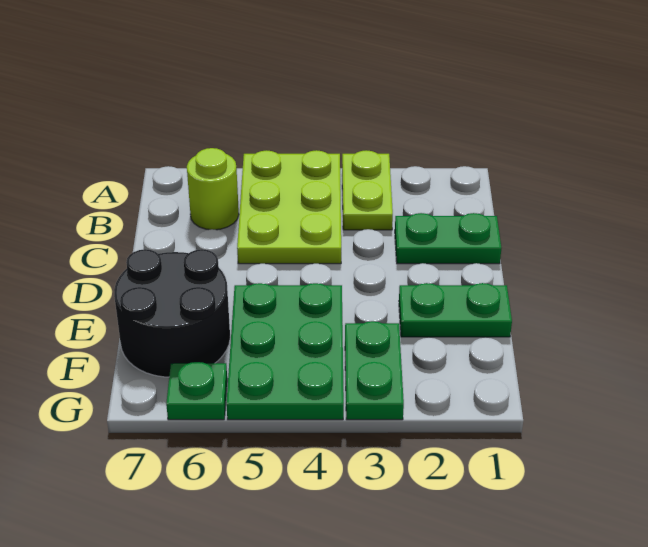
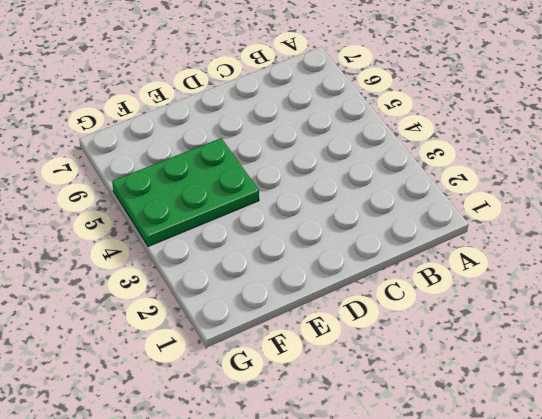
none -> lime 1x2 plate [342,150,393,230]
none -> lime 2x3 plate [237,150,341,264]

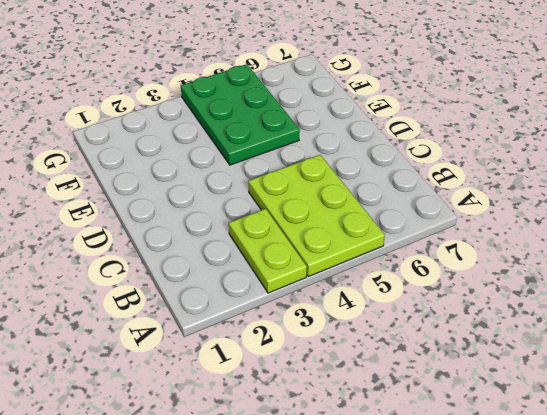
none -> lime 1x1 round brick [187,148,239,230]
none -> green 1x2 plate [395,213,501,264]

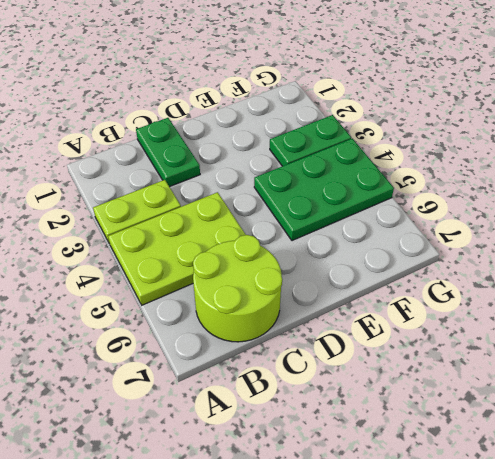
lime 2x2 round brick [193,235,282,342] -> lime 1x1 round brick [187,148,239,230]
none -> green 1x2 plate [399,283,512,337]
none -> black 2x2 round brick [114,249,230,377]

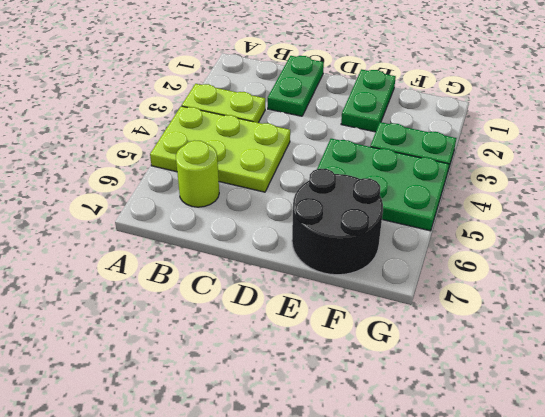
none -> green 1x1 plate [166,362,227,420]

